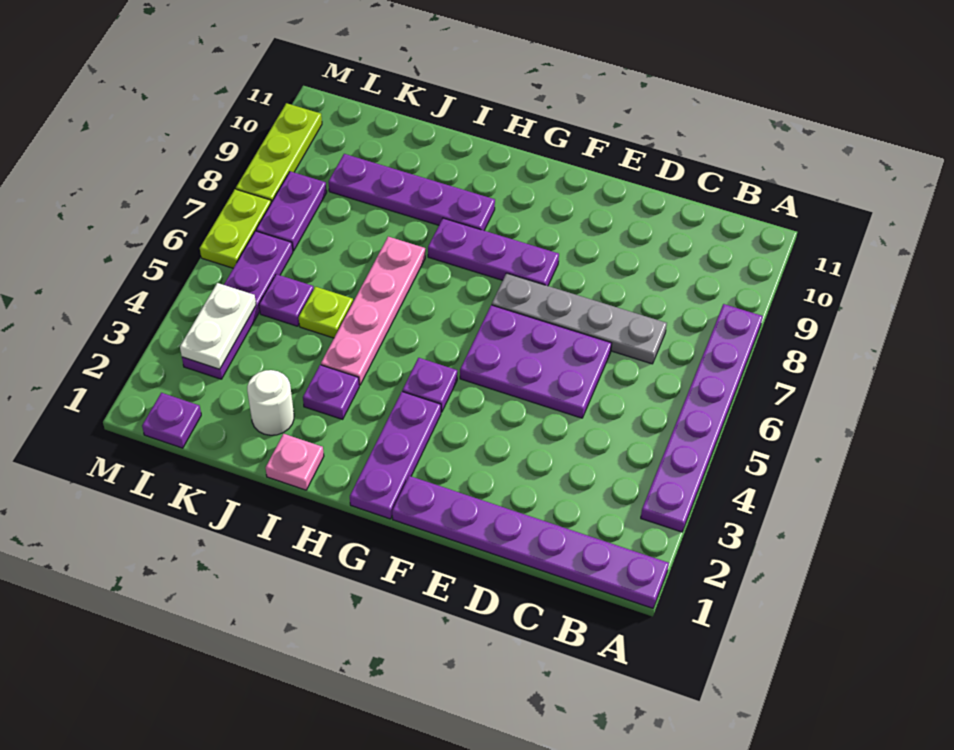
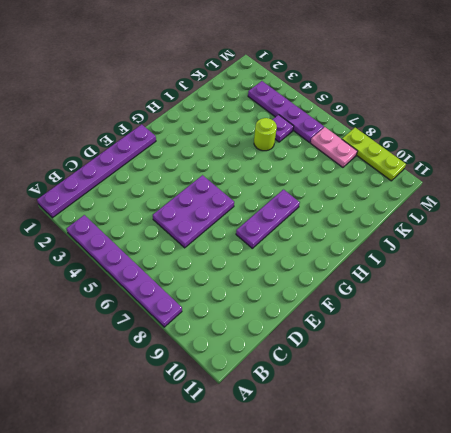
lime 1x1 round brick [254,118,277,151] -> lime 1x1 plate [299,287,353,338]
pink 1x2 plate [311,127,357,167] -> purple 1x2 plate [256,171,327,251]
none -> grey 1x4 plate [492,273,667,364]
none -> purple 1x3 plate [350,392,441,519]
none -> purple 1x1 plate [402,358,457,412]

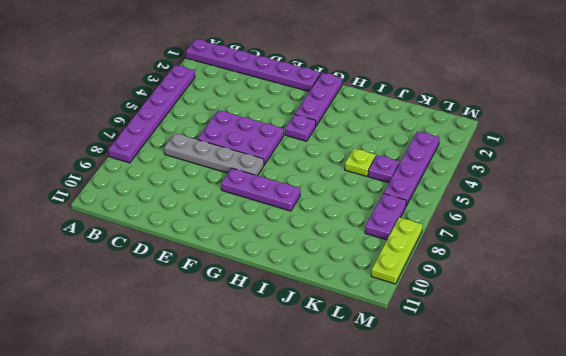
none -> purple 1x4 plate [328,154,495,230]
none -> pink 1x1 plate [266,434,324,490]
none -> purple 1x1 plate [303,365,359,419]

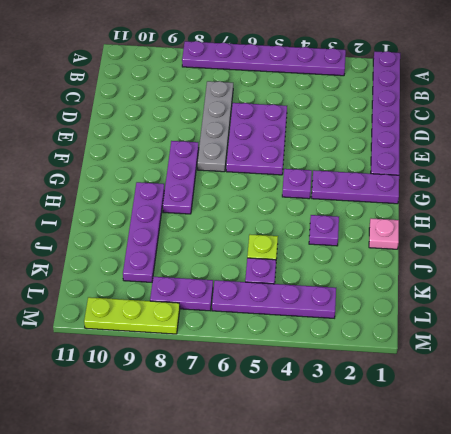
none -> pink 1x4 plate [321,237,425,385]
none -> white 1x1 round brick [247,370,294,435]
none -> purple 1x1 plate [142,393,201,448]

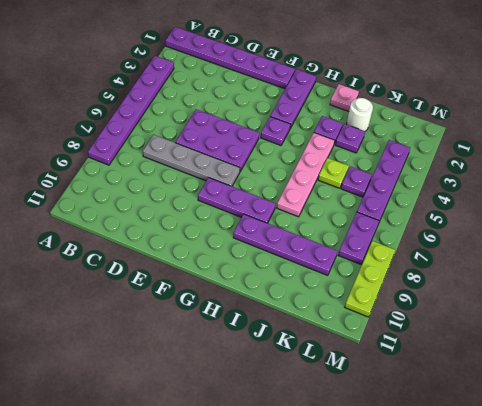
purple 1x1 plate [335,124,365,153] -> purple 1x1 plate moved to [142,393,201,448]
none -> lime 1x2 plate [200,189,271,268]
none -> white 1x2 plate [180,283,256,369]

